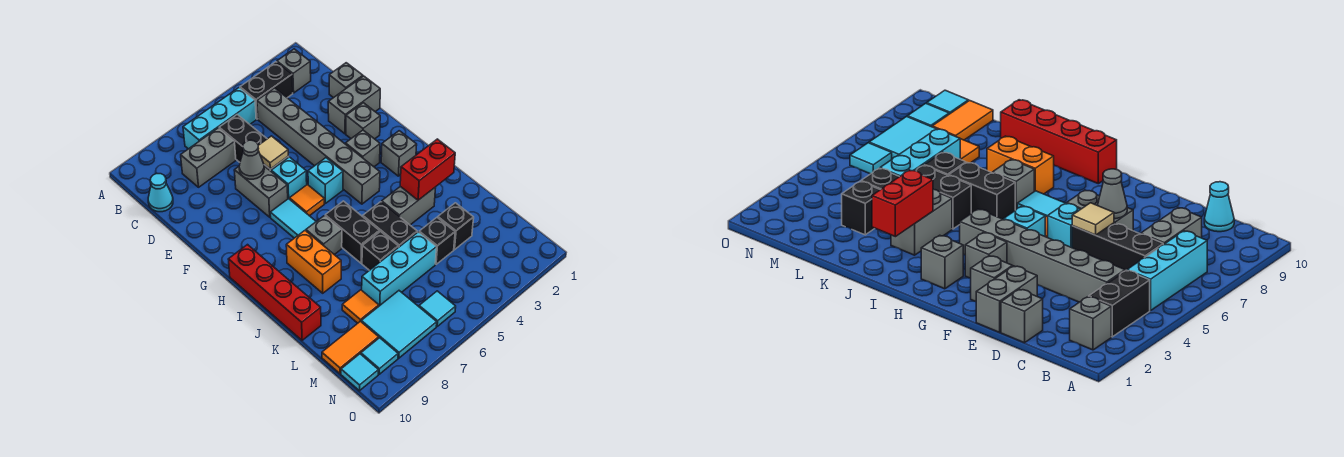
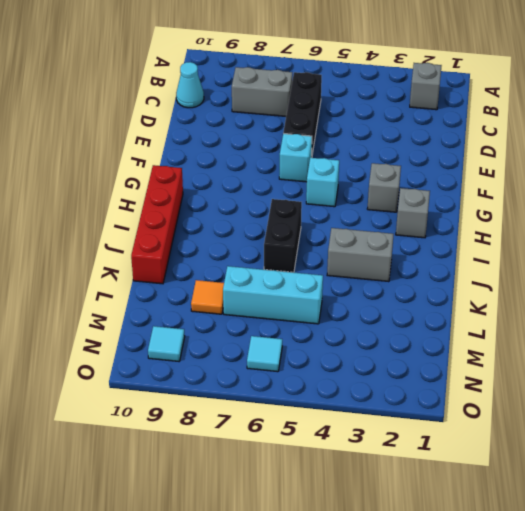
none -> black 1x2 brick [240,62,293,119]
none -> cyan 1x3 brick [183,88,256,149]
none -> grey 1x6 brick [257,88,380,204]
none -> grey 1x1 brick [329,63,363,98]

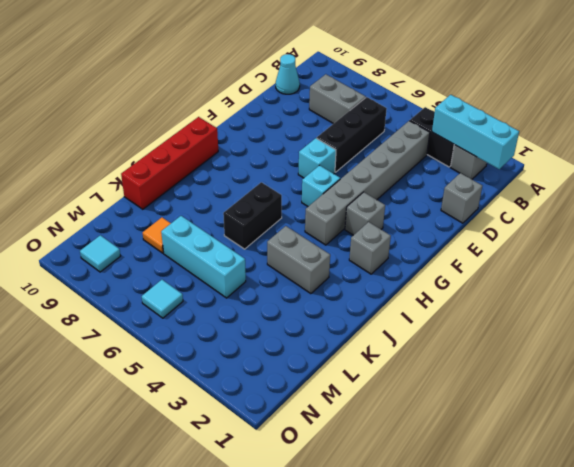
cyan 1x3 brick [432,95,519,169] -> cyan 1x3 brick moved to [183,88,256,149]
none -> grey 1x2 brick [328,76,380,134]
none -> grey 1x2 brick [234,166,288,217]
none -> grey 1x1 brick [346,103,380,139]
none -> orange 1x1 tile [289,185,324,216]

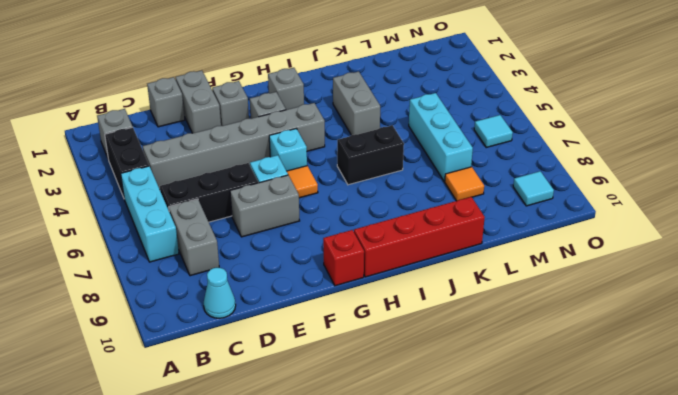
red 1x1 brick [323,230,364,286] -> none
none -> cyan 1x2 tile [270,199,316,238]
none -> grey 1x1 brick [306,216,342,255]
none -> orange 1x2 brick [286,231,341,293]
none -> black 1x2 brick [363,202,417,247]

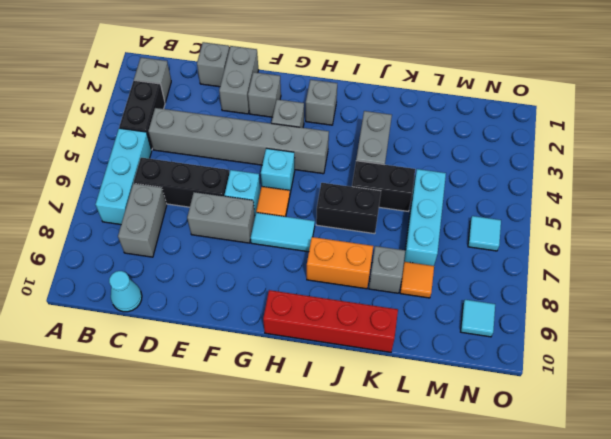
grey 1x1 brick [369,246,405,293] -> grey 1x1 brick moved to [306,216,342,255]
none -> black 1x1 brick [362,232,399,270]
none -> black 1x1 brick [438,203,474,250]
none -> black 1x1 brick [419,218,455,264]
none -> cyan 2x2 tile [361,291,437,358]

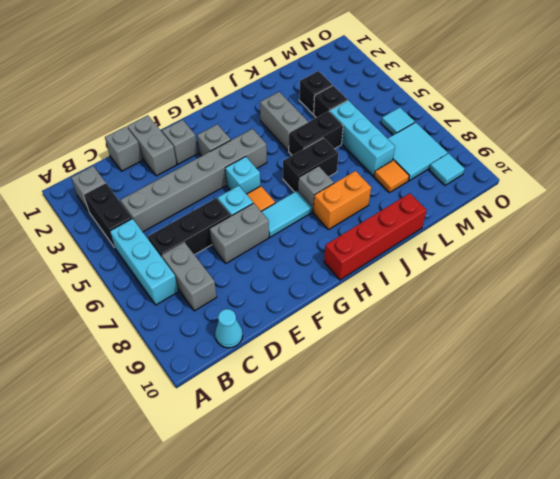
none -> grey 1x1 brick [381,131,417,176]
none -> black 1x1 brick [362,232,399,270]
none -> orange 1x2 tile [322,321,379,374]
none -> cyan 1x1 tile [341,354,379,391]

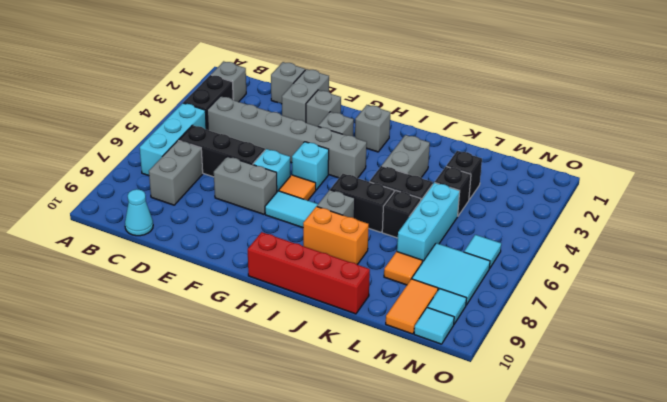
none -> tan 1x1 tile [258,136,288,169]
none -> grey 1x1 cone [239,140,264,179]
none -> red 1x2 brick [400,139,455,200]

